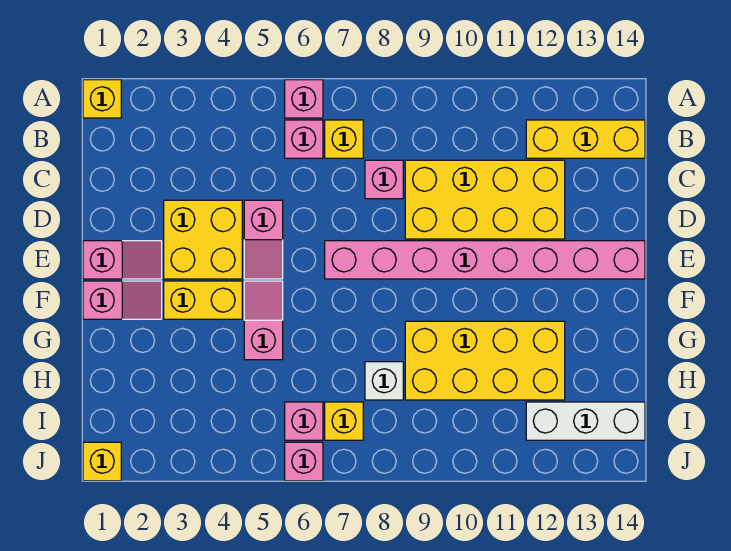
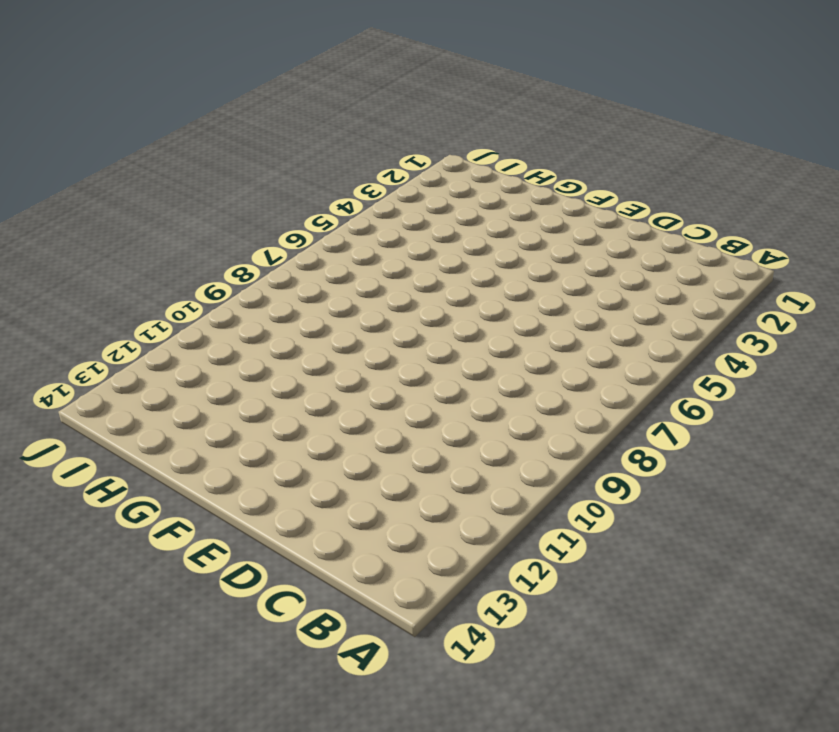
none -> yellow 1x1 brick [83,80,121,118]
none -> pink 1x1 brick [285,80,323,118]
none -> pink 1x1 brick [285,120,323,158]

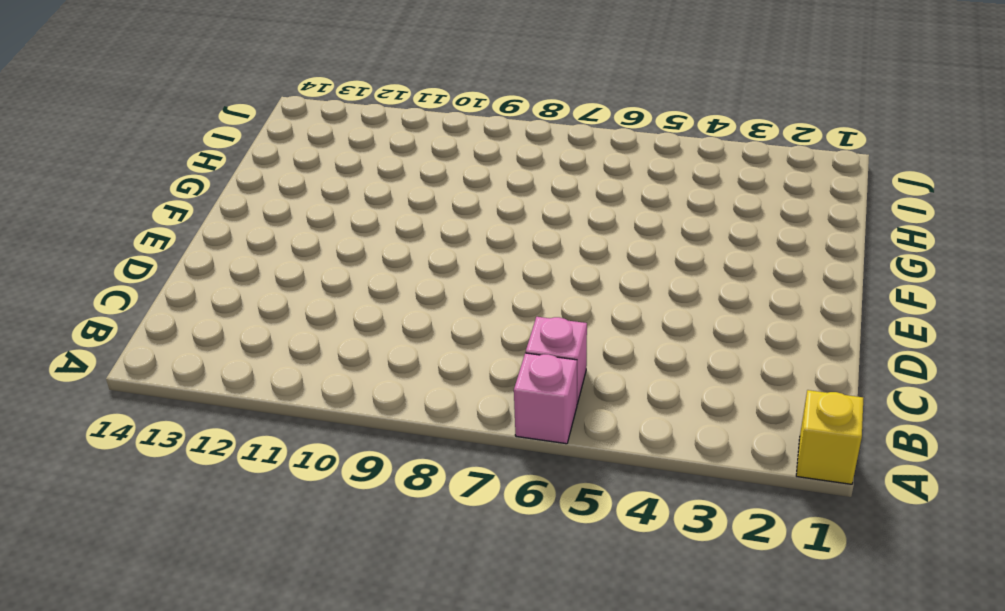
none -> yellow 1x1 brick [325,120,363,158]
none -> yellow 1x3 brick [526,120,645,158]
none -> pink 1x1 brick [365,160,403,199]

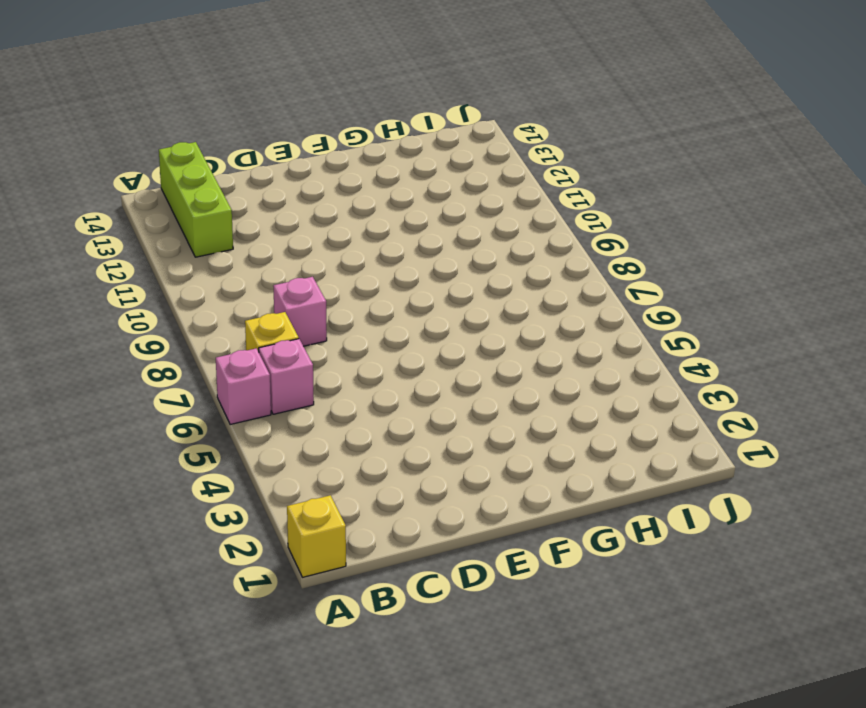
lime 1x3 brick [159,142,233,257] -> yellow 1x3 brick [526,120,645,158]
none -> yellow 2x4 brick [405,160,565,239]
none -> yellow 2x2 brick [164,200,242,279]
none -> pink 1x2 slope [244,200,283,279]

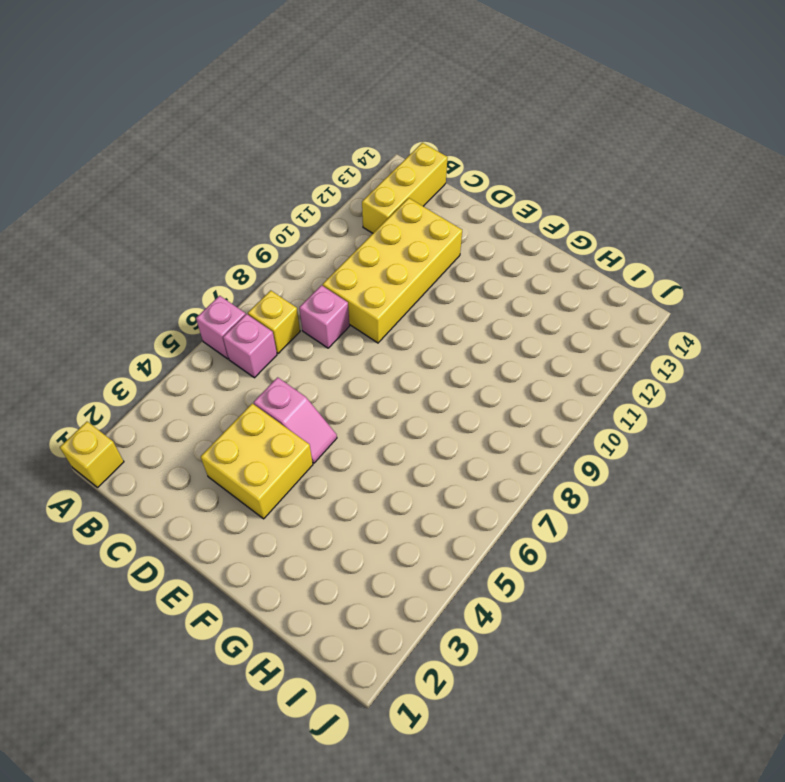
none -> pink 1x2 slope [83,241,162,279]
none -> pink 1x8 brick [325,241,645,279]
none -> pink 1x2 slope [83,281,162,319]

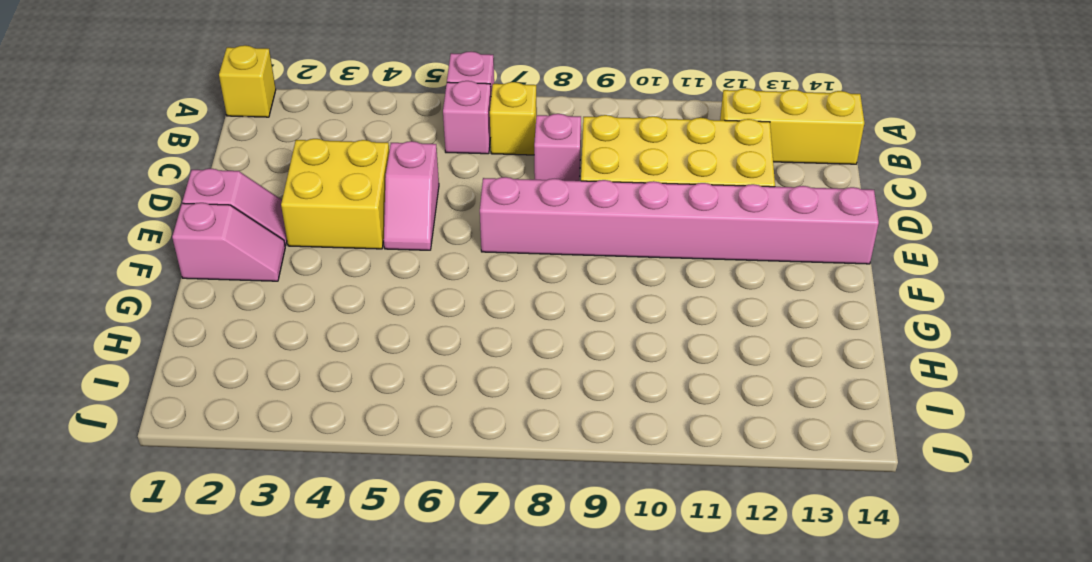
none -> yellow 1x2 brick [164,281,242,319]
none -> pink 1x2 slope [244,281,283,360]
none -> yellow 2x4 brick [405,321,565,400]

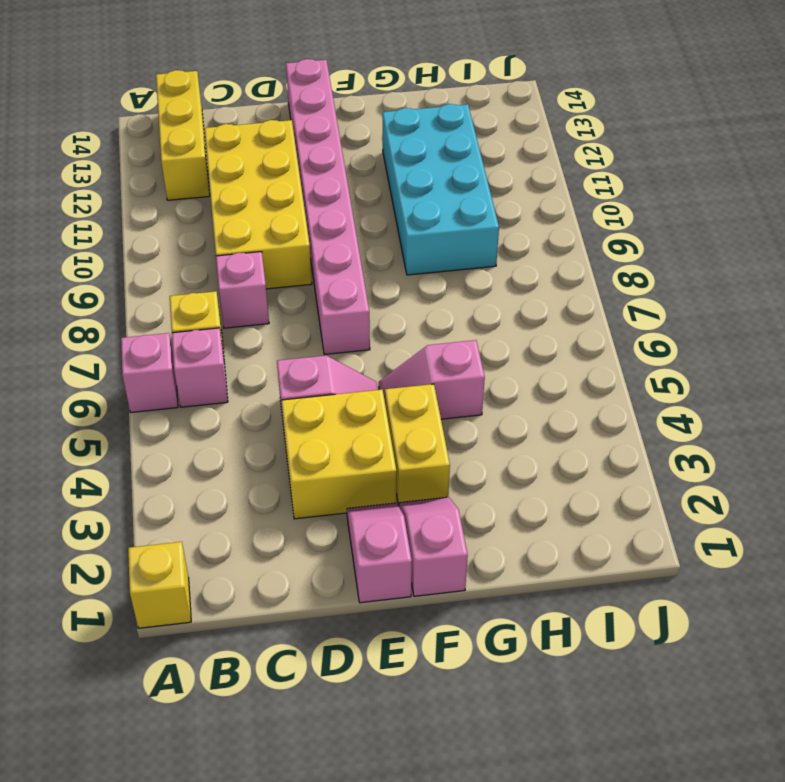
cyan 2x4 brick [383,104,499,275] -> yellow 2x4 brick [405,321,565,400]
none -> white 1x1 brick [365,362,403,400]
none -> pink 1x1 brick [285,402,323,440]
none -> yellow 1x1 brick [325,402,363,440]

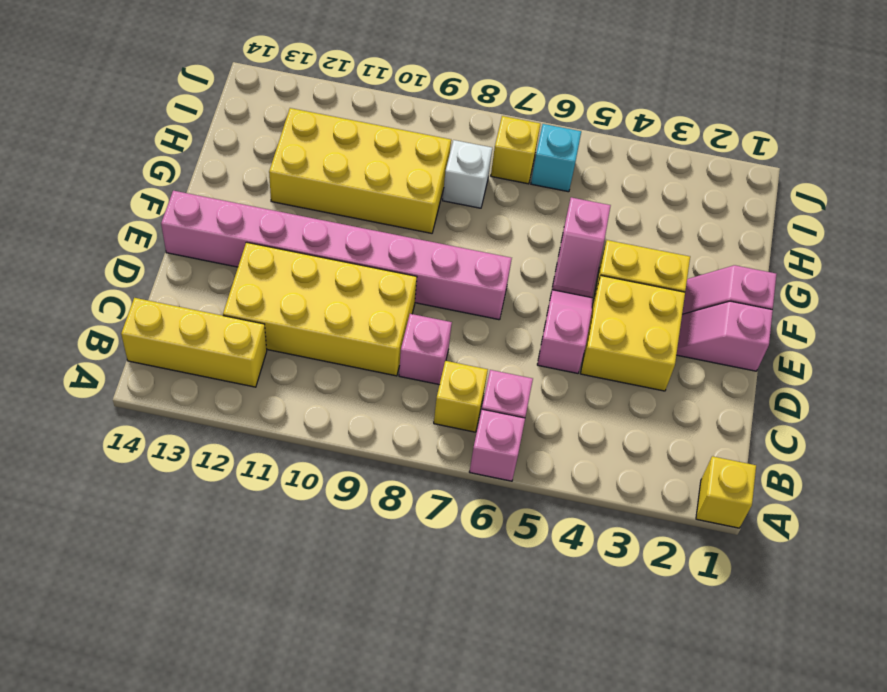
cyan 1x1 brick [531,124,581,192] -> pink 1x1 brick [285,402,323,440]
none -> white 1x3 brick [526,402,645,440]
none -> yellow 1x1 brick [83,442,121,481]
none -> pink 1x1 brick [285,442,323,481]

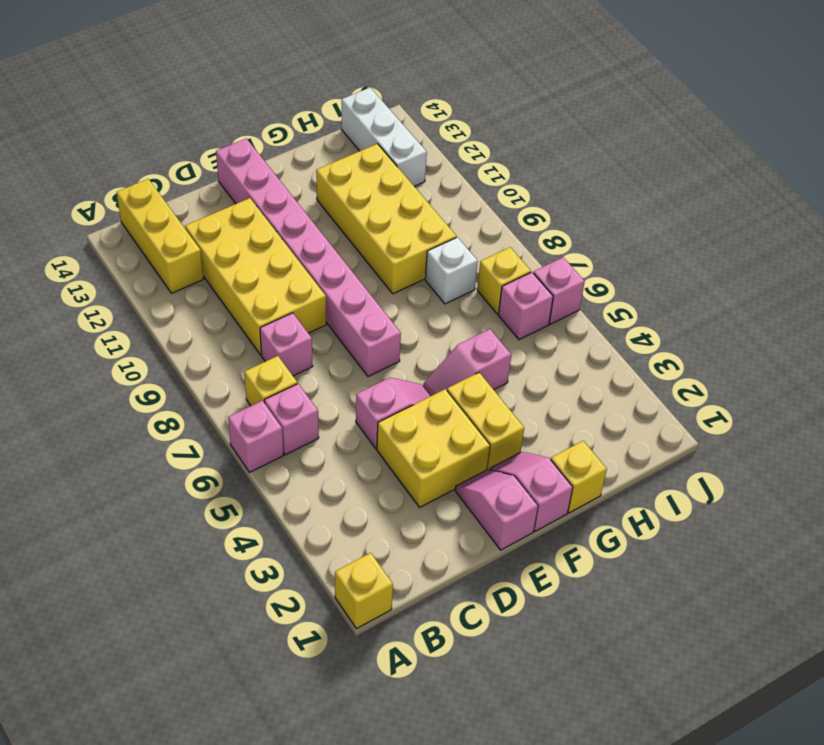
yellow 1x1 brick [551,441,607,513] -> yellow 1x1 brick moved to [83,442,121,481]

